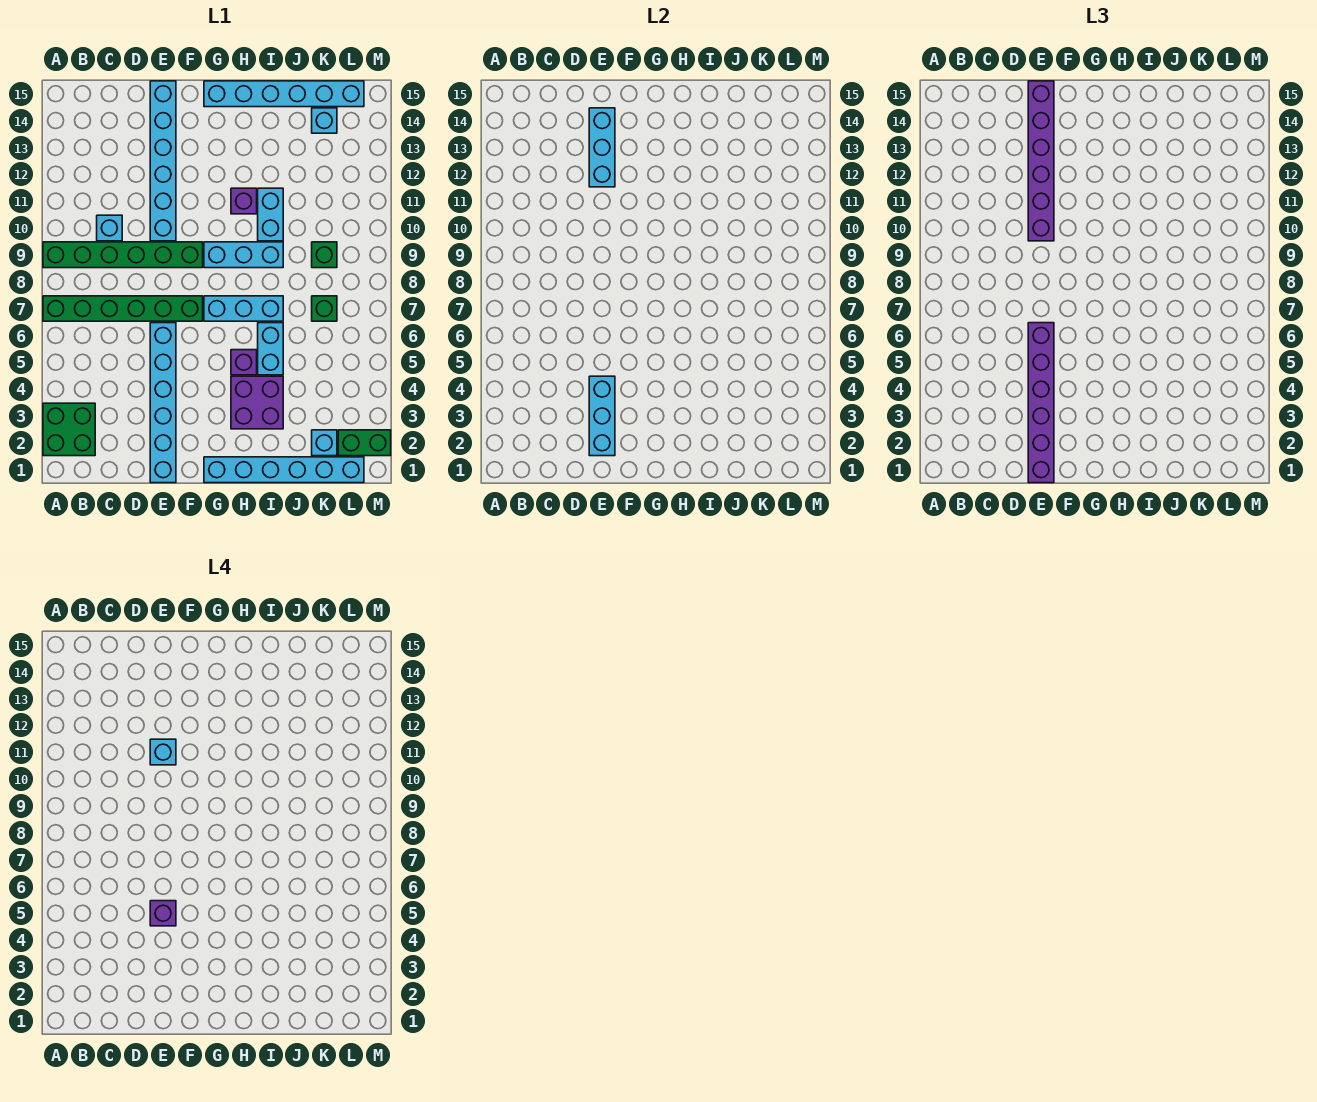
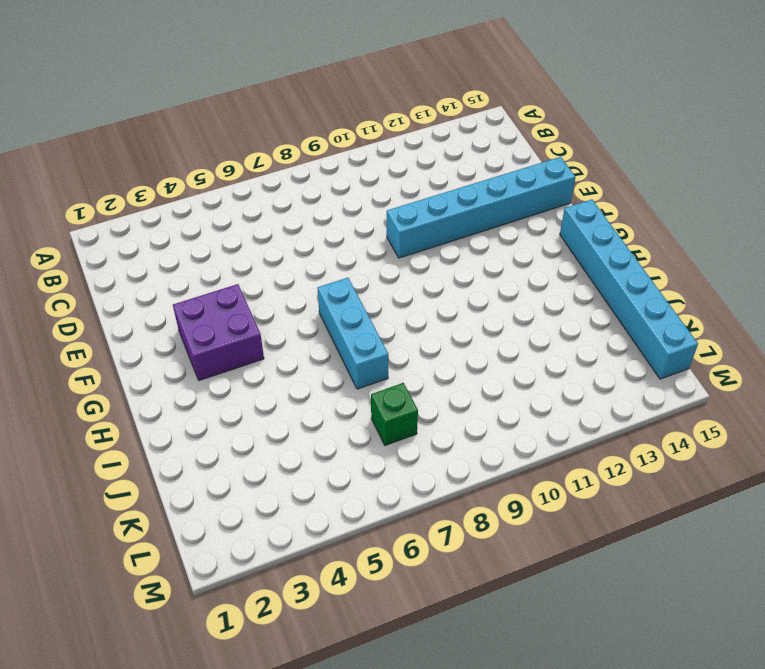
purple 2x2 brick [173,284,264,381] -> purple 2x2 brick moved to [231,376,283,429]
none -> green 2x2 brick [43,403,95,456]
none -> green 1x6 brick [43,296,203,321]
none -> green 1x6 brick [43,242,203,268]

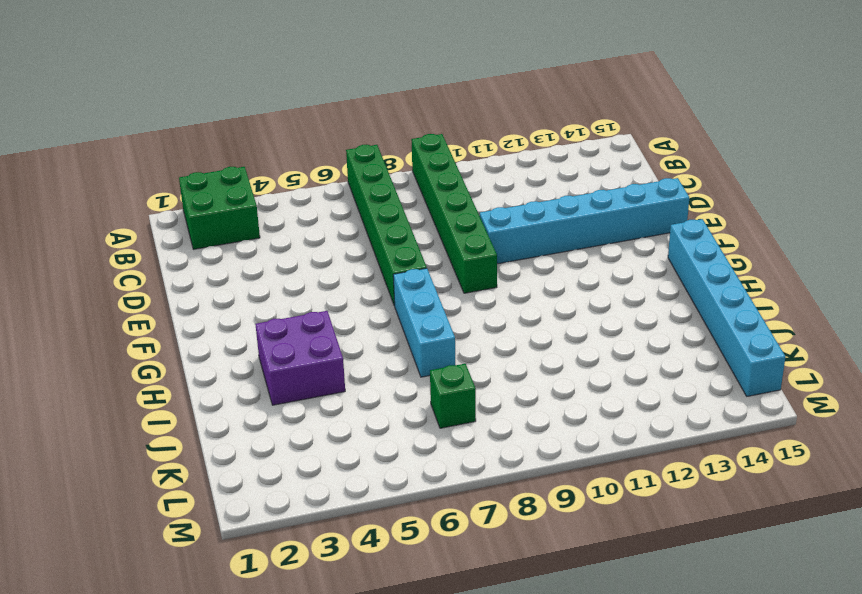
none -> cyan 1x1 brick [97,215,122,241]
none -> cyan 1x6 brick [150,323,176,483]
none -> cyan 1x6 brick [204,457,364,483]

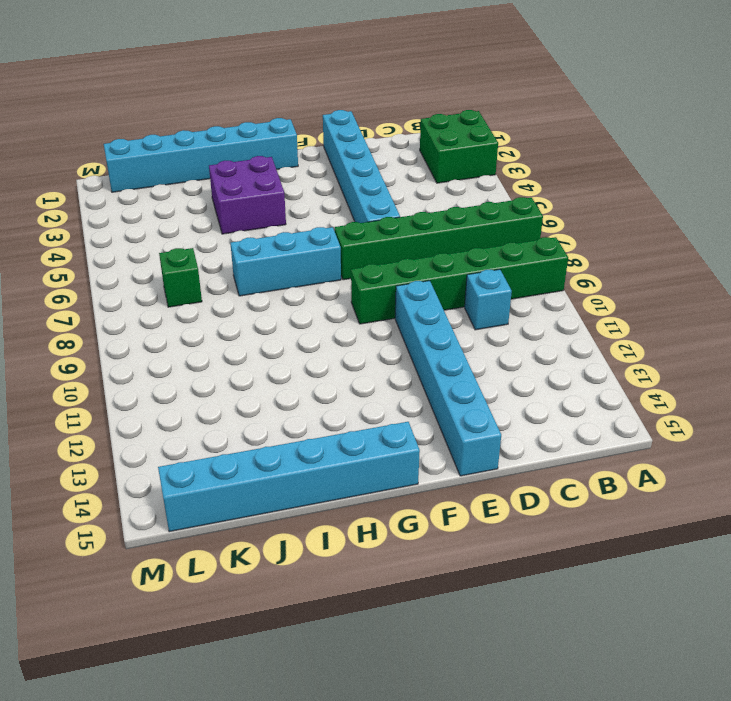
none -> cyan 1x3 brick [204,242,283,268]
none -> purple 1x1 brick [231,350,257,375]
none -> purple 1x1 brick [231,188,257,214]

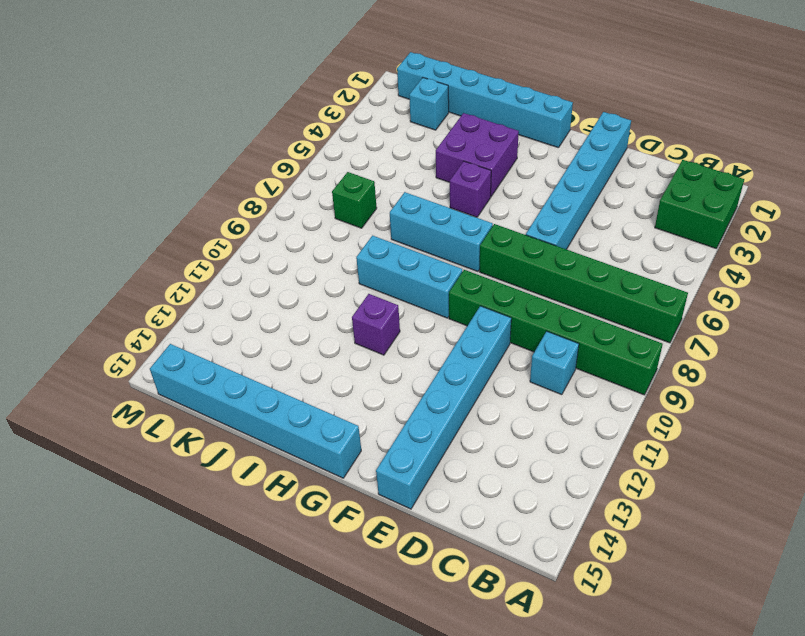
none -> cyan 1x2 brick [258,323,283,375]
none -> cyan 1x2 brick [258,188,283,241]
none -> green 1x1 brick [312,242,337,268]

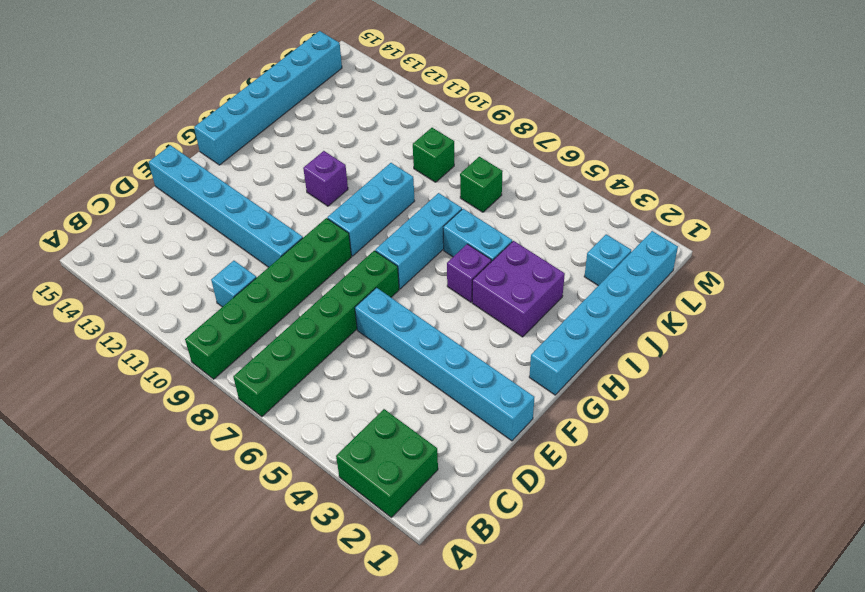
none -> cyan 1x2 brick [258,188,283,241]
none -> cyan 1x1 brick [312,108,337,133]
none -> green 1x2 brick [338,430,391,456]

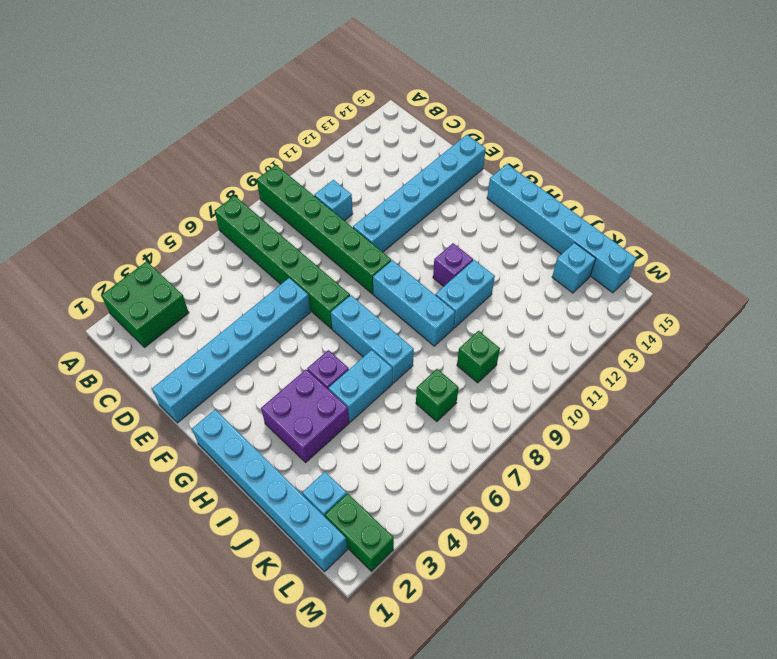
none -> cyan 1x3 brick [589,376,615,456]
none -> cyan 1x3 brick [589,108,615,187]
none -> purple 1x6 brick [1028,323,1054,483]

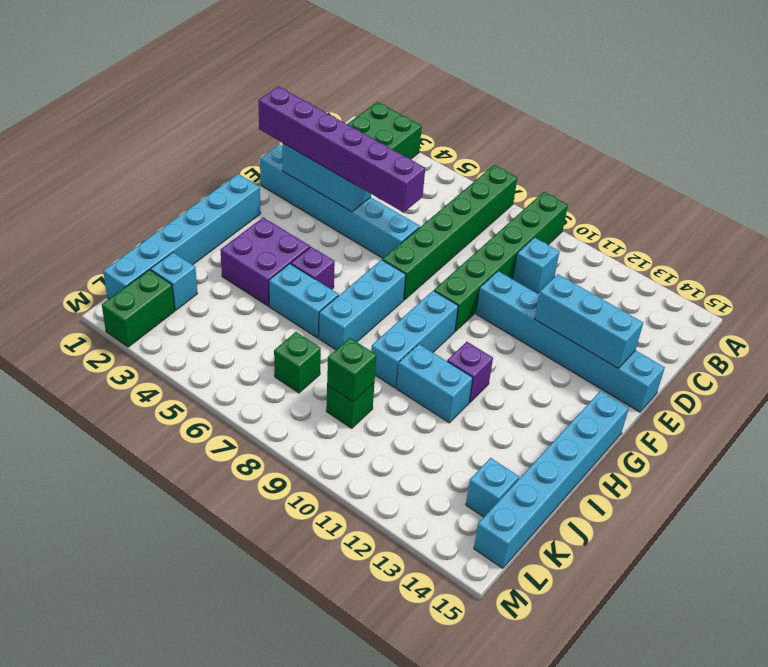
green 1x1 brick [327,338,376,402] -> none
none -> purple 1x6 brick [1028,81,1054,241]
none -> purple 1x1 brick [150,901,176,926]
none -> cyan 1x1 brick [150,739,176,765]

